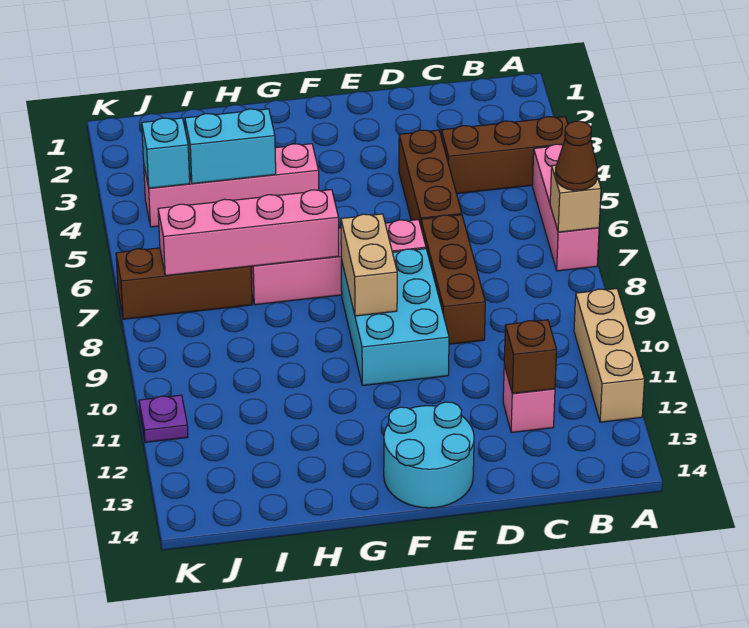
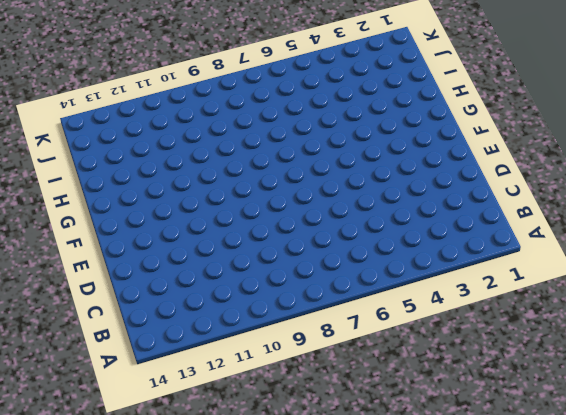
none -> brown 1x3 brick [441,117,568,194]
none -> pink 1x3 brick [532,144,599,271]
none -> tan 1x3 brick [574,289,645,422]

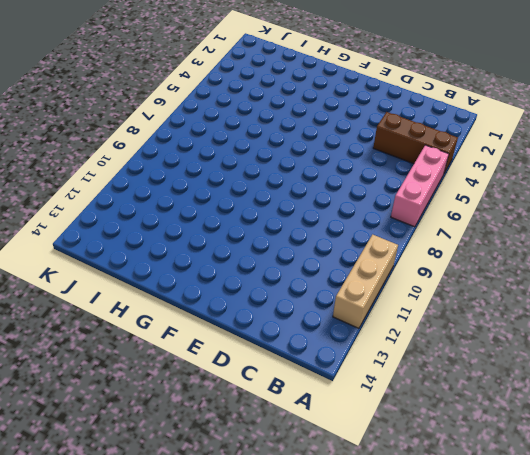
none -> pink 1x1 brick [503,365,555,433]
none -> brown 1x3 brick [399,130,462,225]
none -> brown 1x3 brick [421,215,485,344]

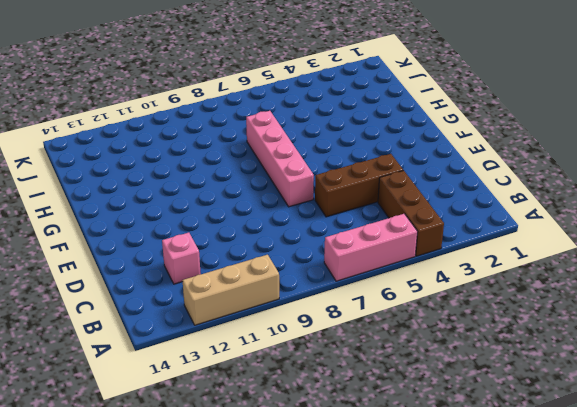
none -> brown 1x3 brick [421,215,485,344]
none -> cyan 2x3 brick [341,249,449,386]
none -> cyan 2x2 round brick [384,402,474,508]

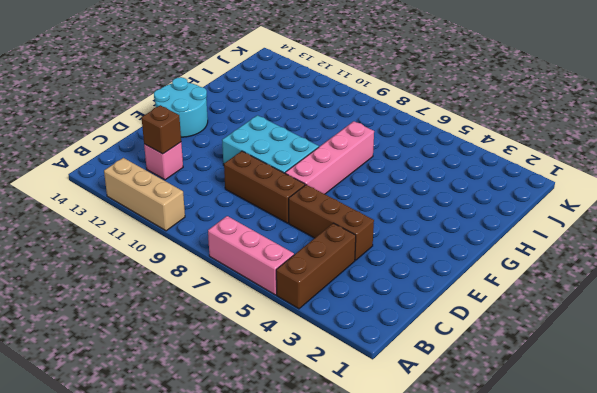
none -> pink 1x4 brick [144,144,319,227]
none -> brown 1x3 brick [116,248,252,319]
none -> purple 1x1 plate [139,395,188,442]

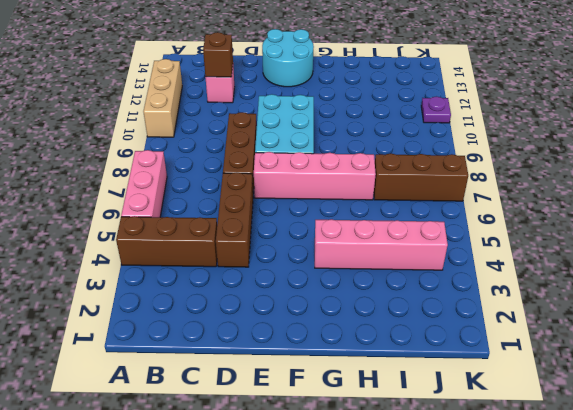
none -> tan 1x1 brick [550,165,601,232]
none -> tan 1x2 brick [341,214,397,316]
none -> pink 1x4 brick [158,190,339,276]

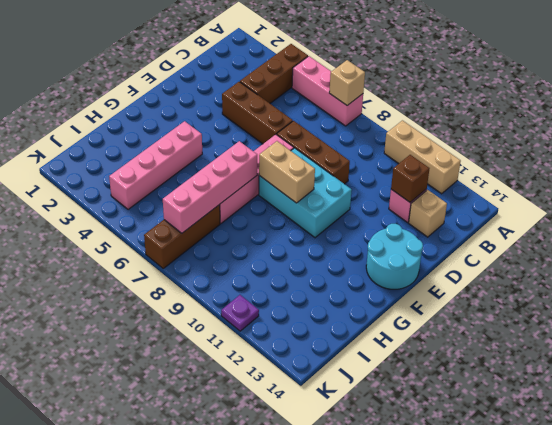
tan 1x1 brick [409,190,447,237] -> none
none -> cyan 1x2 brick [185,109,276,184]
none -> cyan 1x1 brick [142,118,190,188]
none -> brown 1x1 cone [555,121,597,190]

